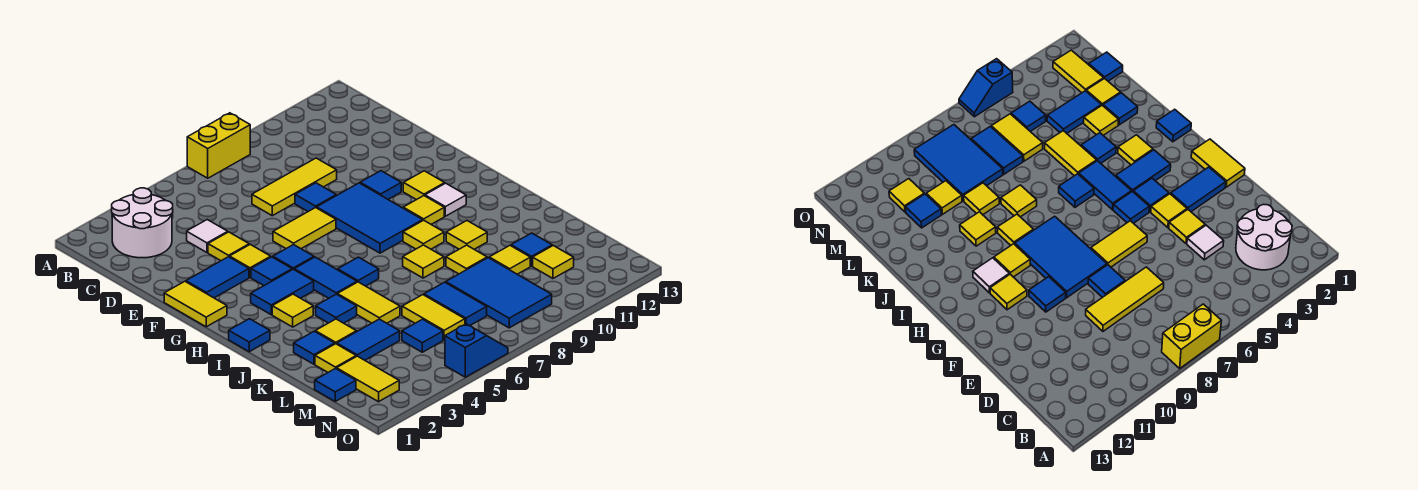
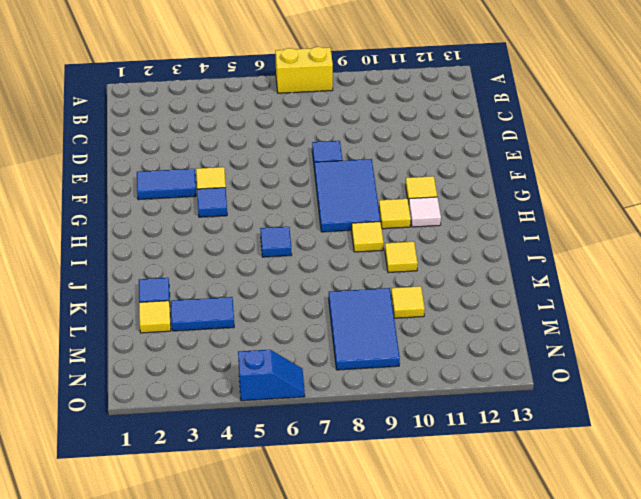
none -> white 2x2 round brick [112,188,173,258]
none -> white 1x1 tile [187,220,228,252]
none -> yellow 1x3 tile [252,158,337,216]
none -> yellow 1x1 tile [208,232,249,261]

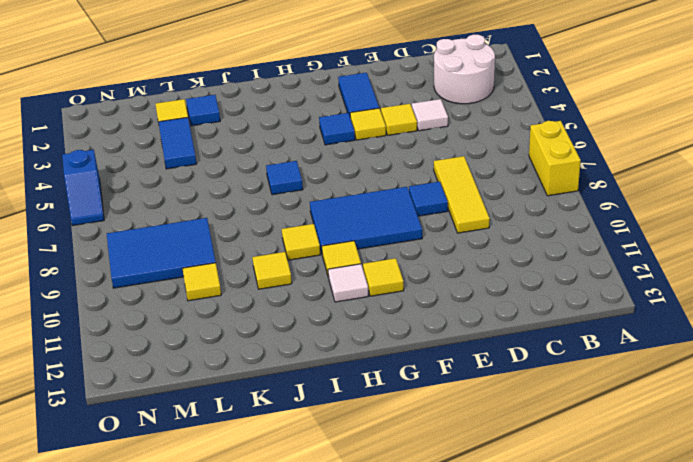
none -> yellow 1x2 tile [164,281,227,327]
none -> yellow 1x2 tile [273,208,336,249]
none -> blue 1x1 tile [360,171,401,199]
none -> blue 1x1 tile [273,245,314,270]

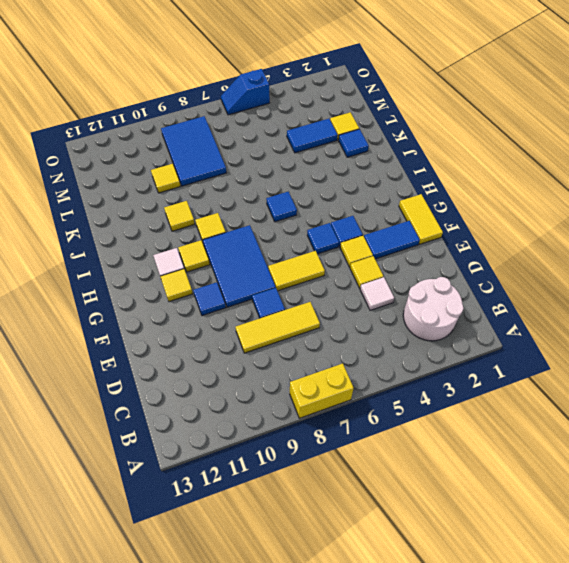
none -> blue 1x2 tile [251,269,314,315]
none -> blue 1x2 tile [294,257,357,298]
none -> blue 1x1 tile [229,319,270,352]
none -> yellow 1x1 tile [272,294,313,327]

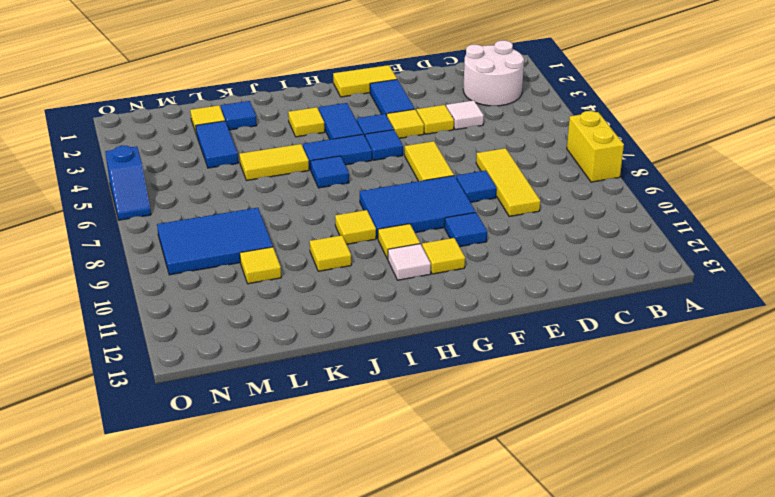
none -> blue 1x1 tile [229,319,270,352]
none -> blue 1x1 tile [316,294,357,323]
none -> yellow 1x1 tile [403,245,444,278]
none -> yellow 1x1 tile [315,319,357,344]

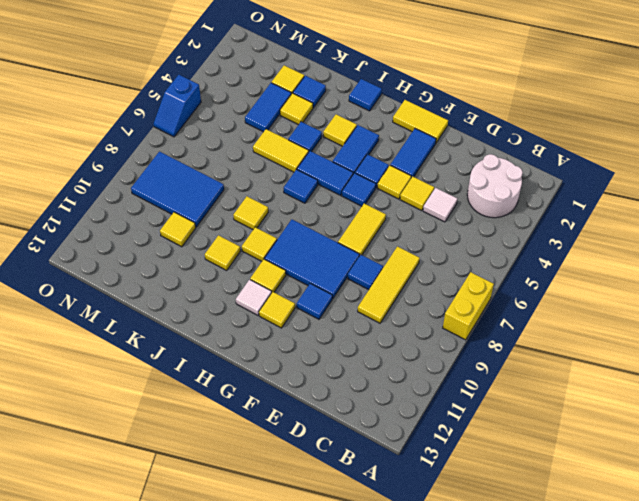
none -> yellow 1x1 tile [446,245,487,274]
none -> yellow 1x2 tile [402,295,465,340]
none -> blue 1x2 tile [424,282,487,326]
none -> blue 1x1 tile [511,233,552,266]

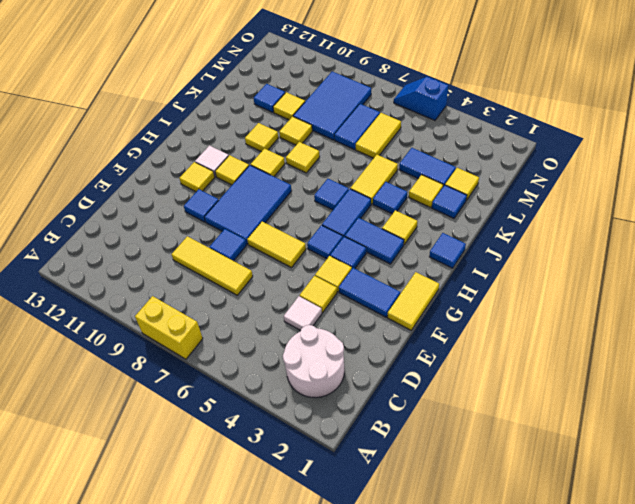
none -> blue 1x1 tile [315,368,356,401]
none -> yellow 1x2 tile [337,356,399,402]
none -> blue 1x1 tile [402,319,443,352]
none -> yellow 1x1 tile [533,246,574,278]

